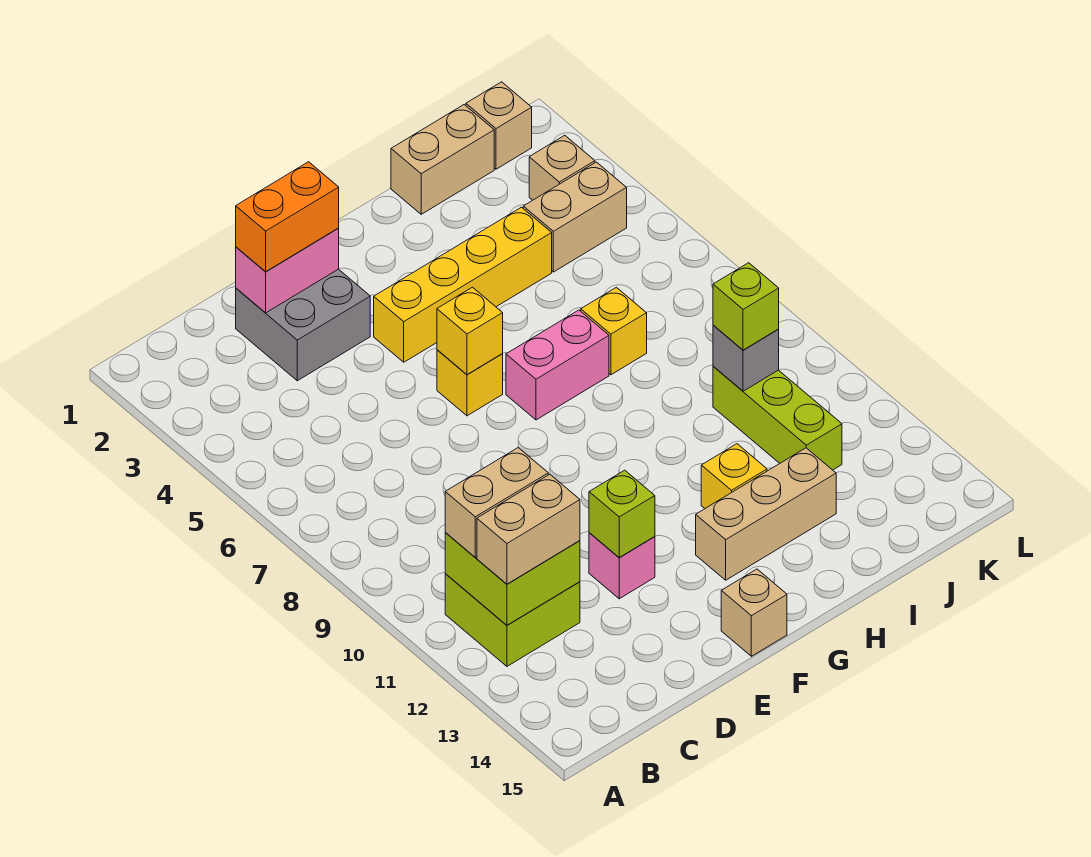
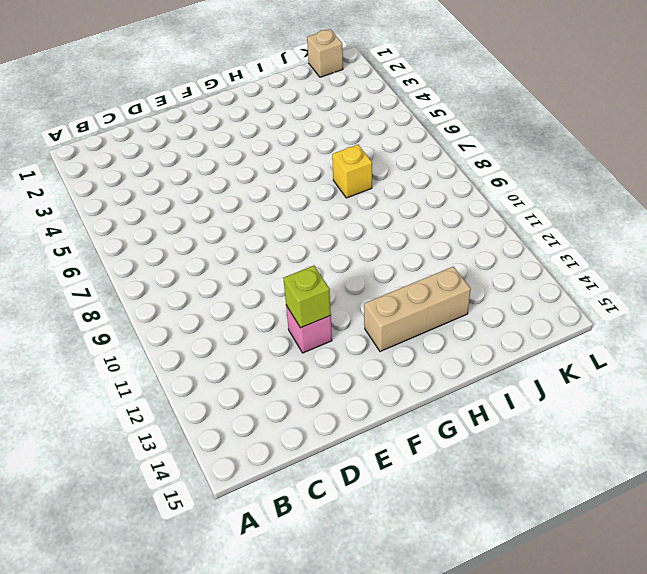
none -> lime 2x2 brick [445,574,580,666]
none -> grey 2x2 brick [236,269,370,381]
none -> yellow 1x4 brick [374,207,552,362]

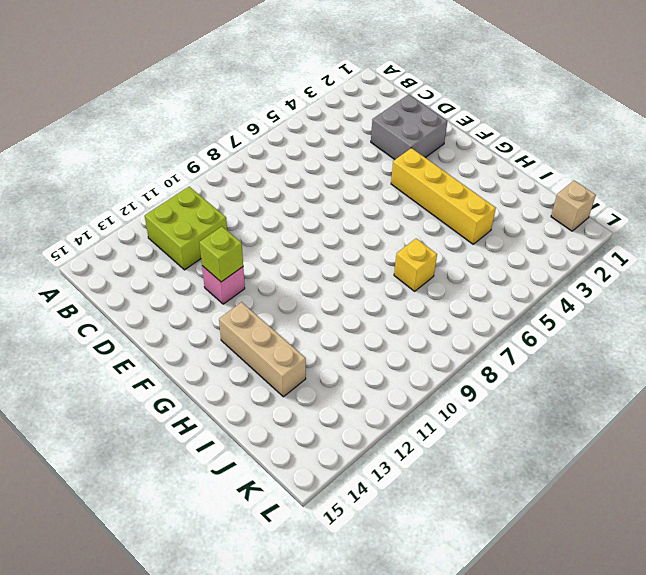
none -> yellow 1x1 brick [437,350,503,416]
none -> tan 1x1 brick [721,569,787,656]
none -> pink 1x2 brick [506,310,609,420]

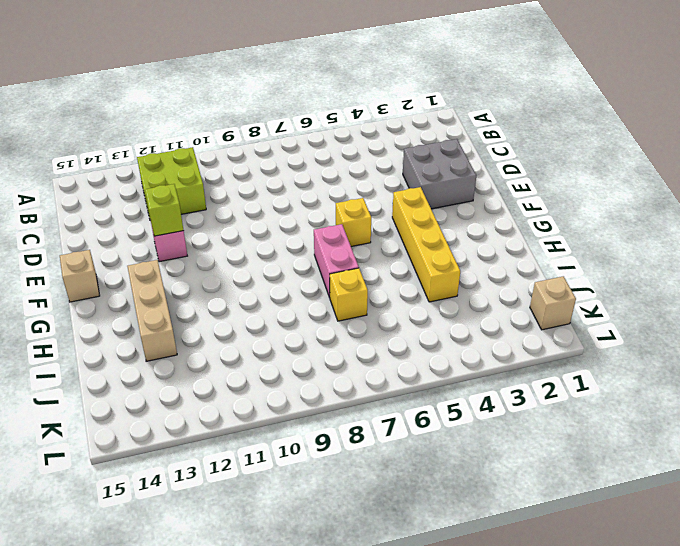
none -> yellow 1x1 brick [701,444,767,508]
none -> tan 1x2 brick [391,105,494,214]
none -> tan 1x2 brick [523,162,627,272]

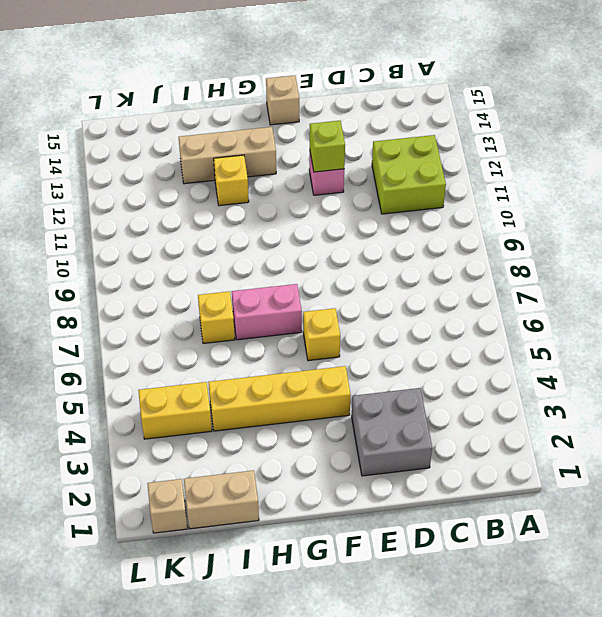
yellow 1x2 brick [138,382,212,439] -> tan 1x2 brick [523,162,627,272]
none -> lime 1x3 brick [713,366,842,470]
none -> tan 1x1 brick [529,135,595,200]
none -> lime 2x2 brick [445,533,580,625]

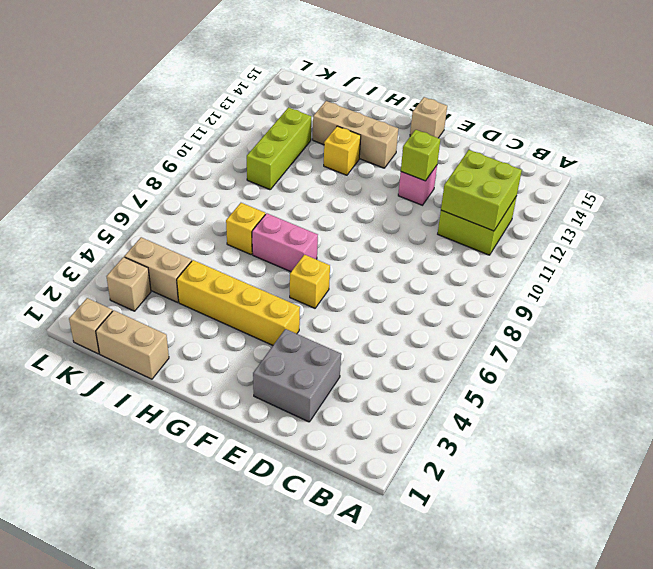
none -> pink 1x2 brick [236,228,339,313]
none -> yellow 1x1 brick [437,287,503,375]
none -> grey 1x1 brick [713,326,779,391]

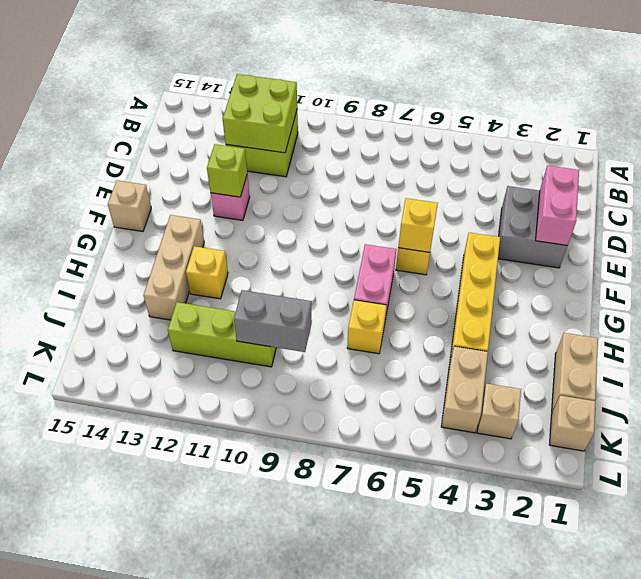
grey 1x2 brick [234,290,312,352] -> grey 1x1 brick [713,326,779,391]
none -> tan 1x2 brick [445,448,548,557]
none -> tan 1x2 brick [477,474,580,584]
none -> orange 1x2 brick [236,162,339,271]

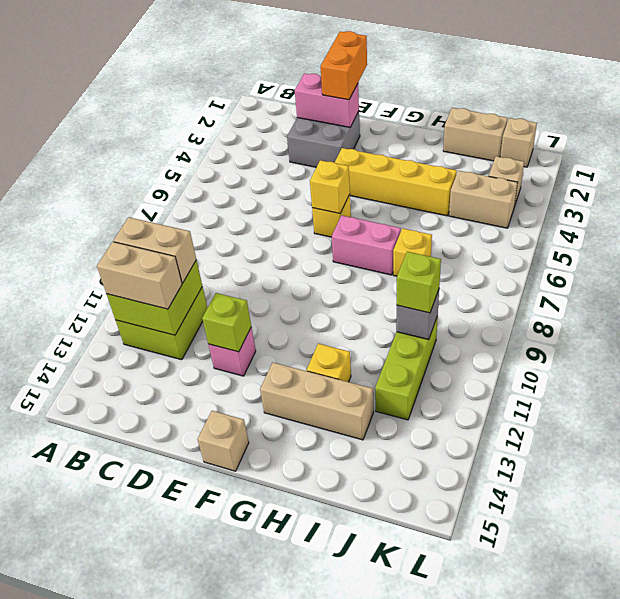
orange 1x2 brick [320,31,367,100] -> orange 1x2 brick turned to [236,162,339,271]

